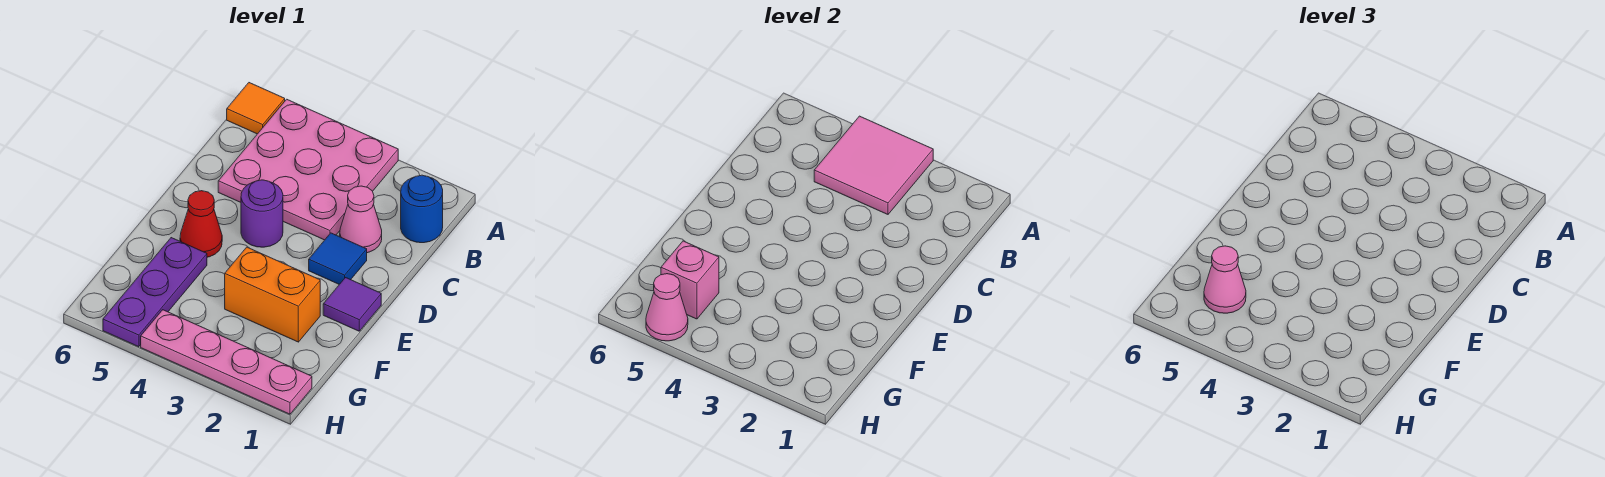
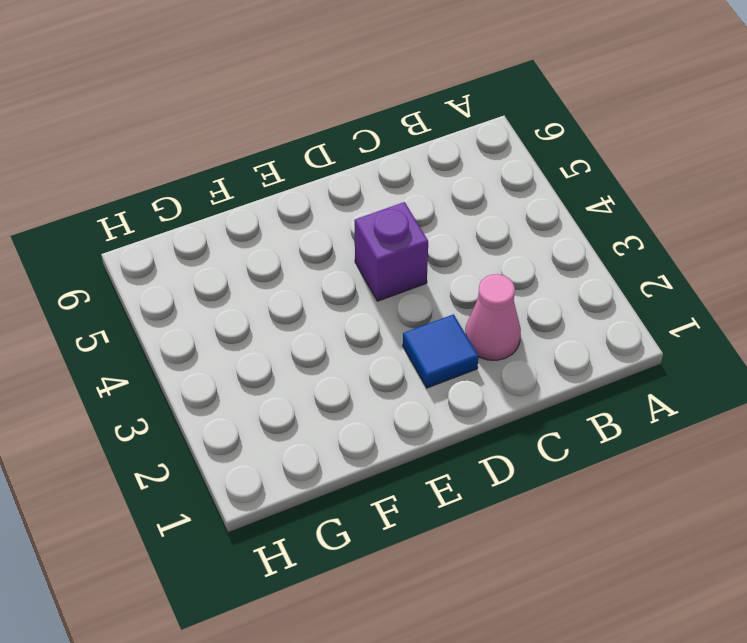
purple 1x1 brick [354,202,428,301] -> purple 1x1 round brick [241,180,283,247]
none -> pink 3x3 plate [218,99,398,240]
none -> orange 1x1 tile [227,83,285,134]
none -> blue 1x1 round brick [401,175,443,243]

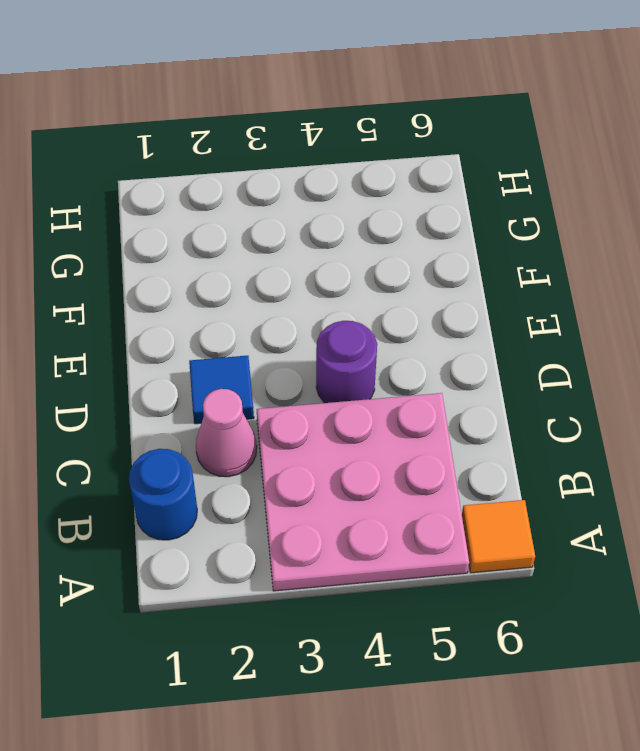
none -> purple 1x1 tile [323,278,381,331]
none -> red 1x1 cone [180,191,222,257]
none -> orange 1x2 brick [225,247,320,342]

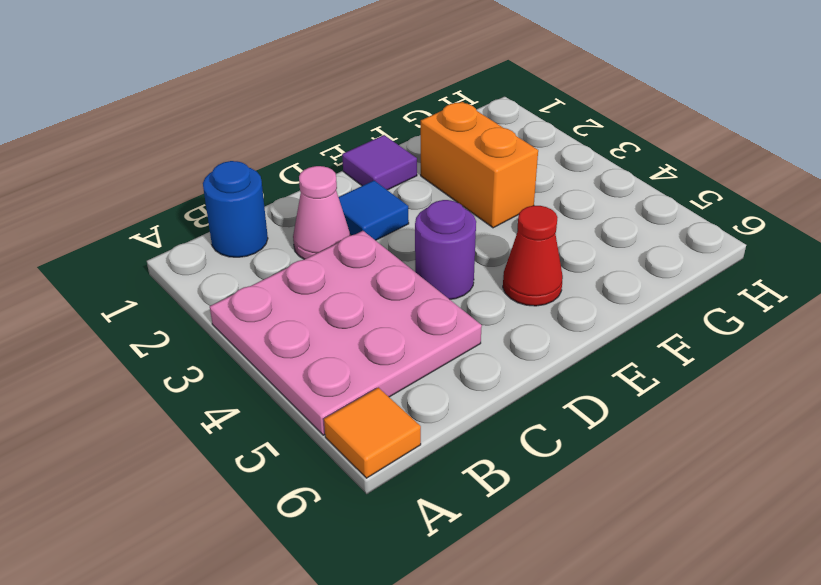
none -> purple 1x3 plate [103,238,207,347]
none -> pink 1x4 plate [141,310,312,414]
none -> pink 2x2 tile [814,116,933,214]

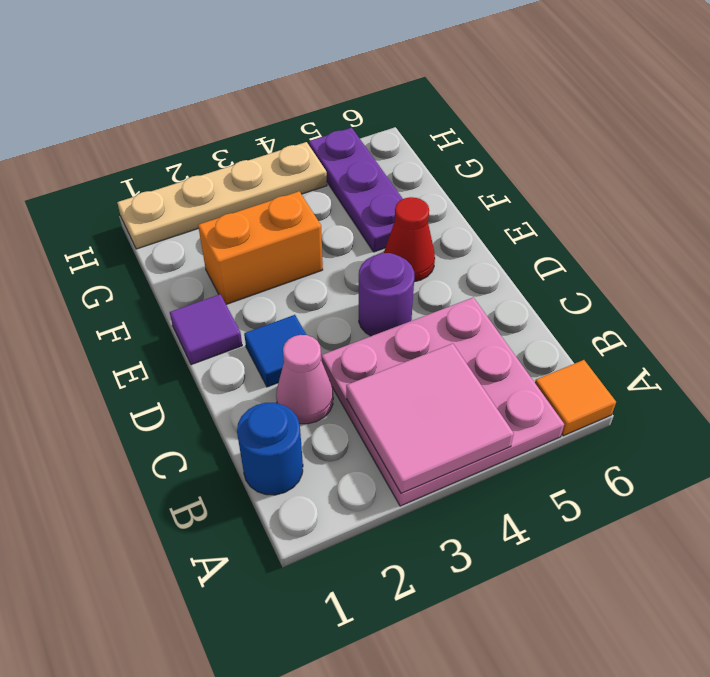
tan 1x4 plate [117,142,327,249] -> pink 1x4 plate [141,310,312,414]
none -> pink 1x1 brick [661,241,719,319]
none -> pink 1x1 cone [646,274,688,341]
none -> pink 1x1 cone [1204,246,1246,313]

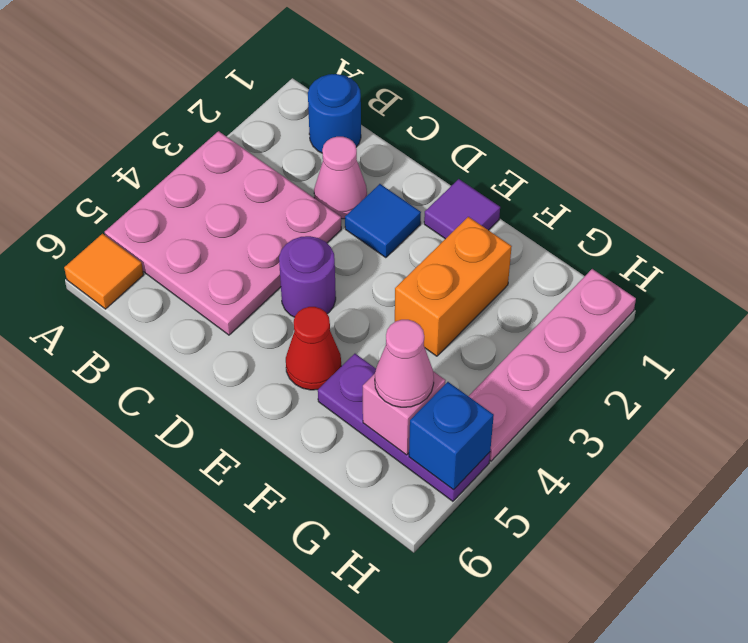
blue 1x1 brick [409,382,494,490] -> pink 1x1 cone [646,274,688,341]
none -> pink 2x2 tile [814,116,933,214]

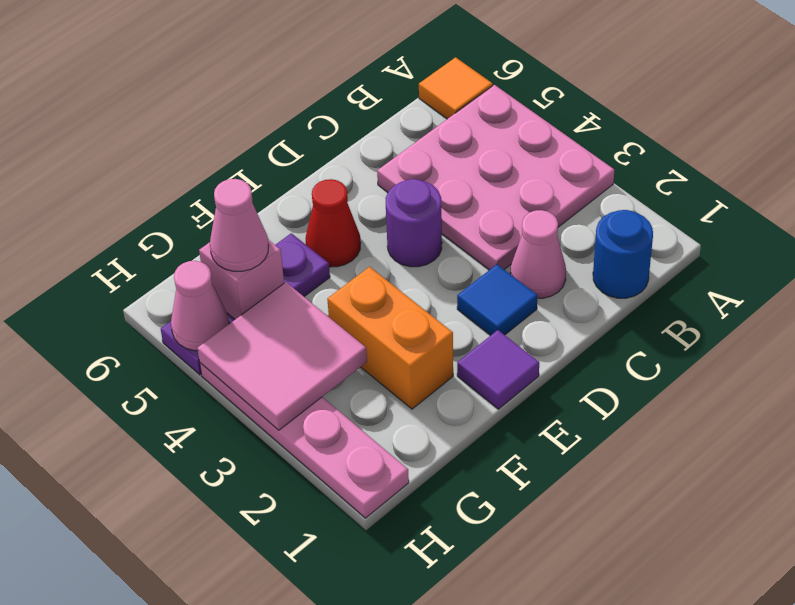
pink 2x2 tile [197,282,367,430] -> pink 2x2 tile moved to [814,116,933,214]

